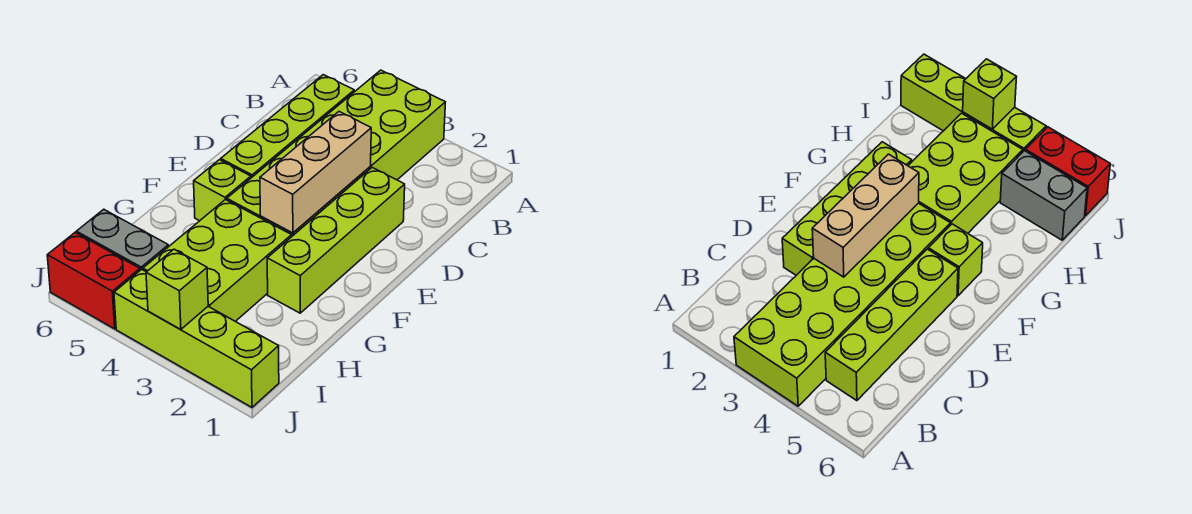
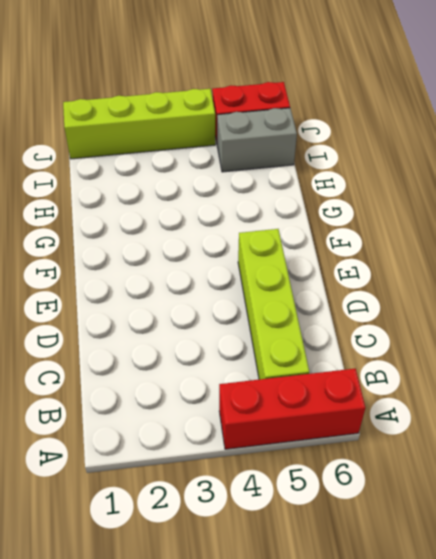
red 1x3 brick [219,369,365,449] -> lime 2x6 brick [227,70,445,236]
none -> lime 1x4 brick [267,168,405,313]
none -> lime 1x1 brick [194,160,251,221]

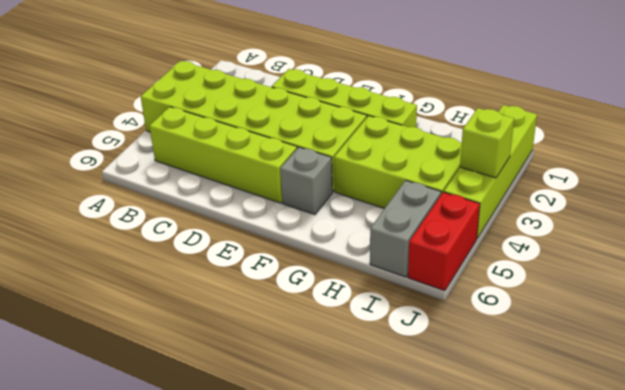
grey 1x1 brick [280,147,333,215] -> lime 1x1 brick [194,160,251,221]
none -> tan 1x3 brick [260,112,371,233]

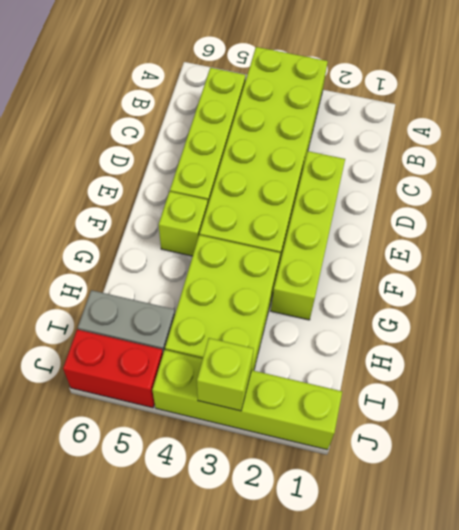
none -> tan 1x3 brick [260,112,371,233]

